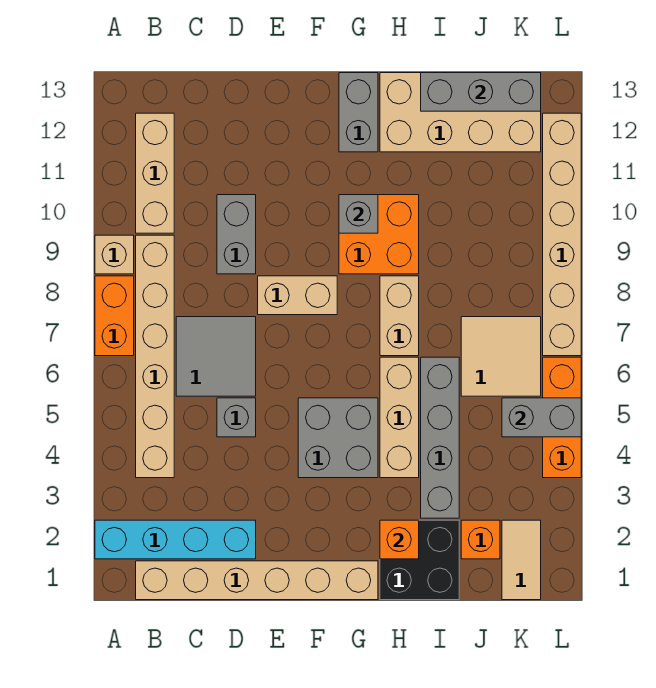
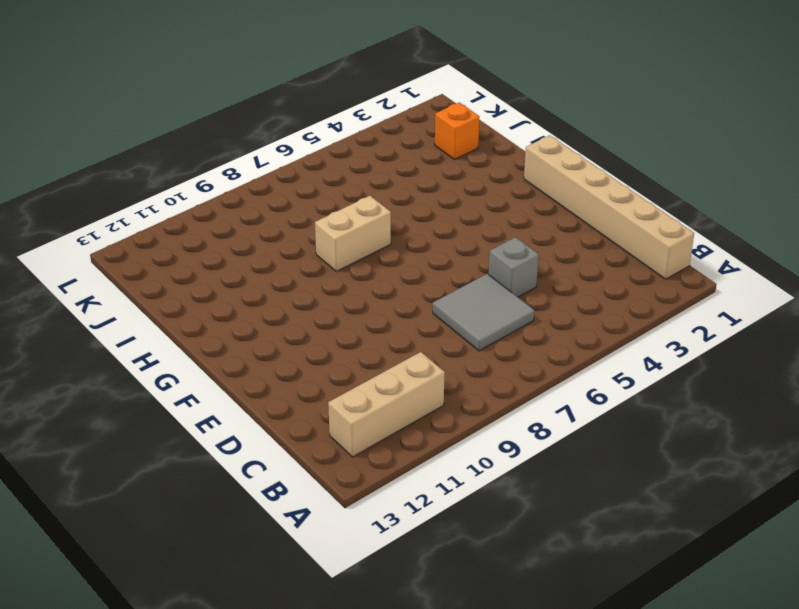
none -> cyan 1x4 brick [95,520,256,559]
none -> orange 1x2 brick [95,276,134,356]
none -> tan 1x1 brick [95,235,134,274]

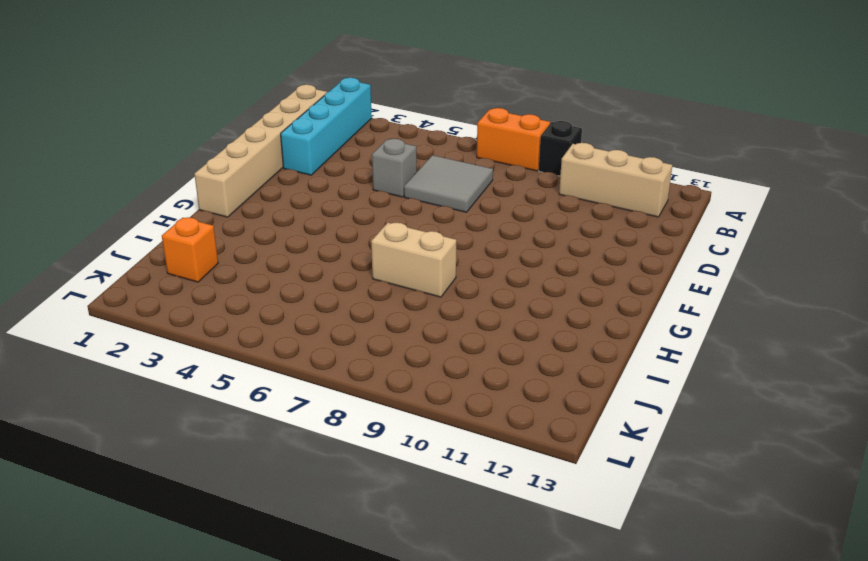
black 1x1 brick [539,121,582,176] -> tan 1x1 brick [95,235,134,274]
none -> tan 1x6 brick [136,235,174,478]
none -> grey 1x2 brick [217,195,256,274]
none -> tan 1x2 brick [258,276,337,315]

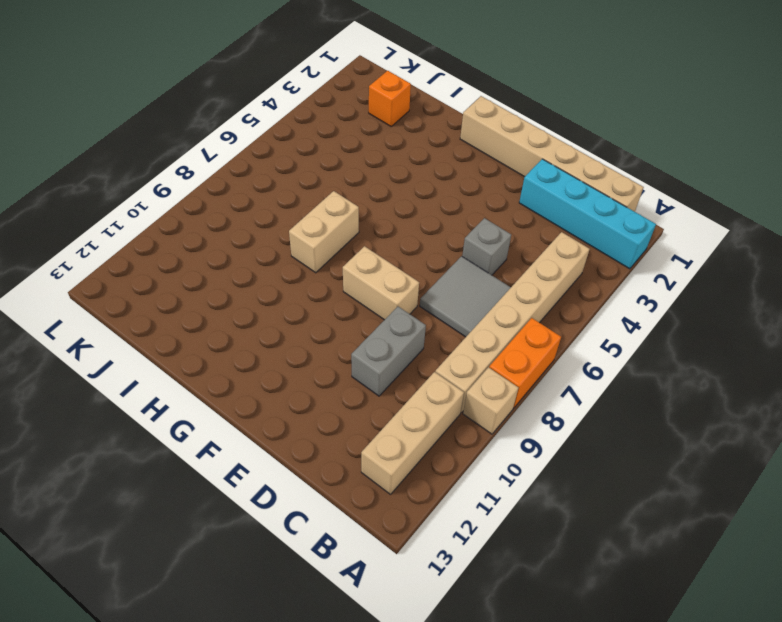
none -> grey 2x2 brick [298,398,378,478]
none -> orange 2x2 brick [339,195,419,274]
none -> grey 1x2 brick [339,73,378,152]

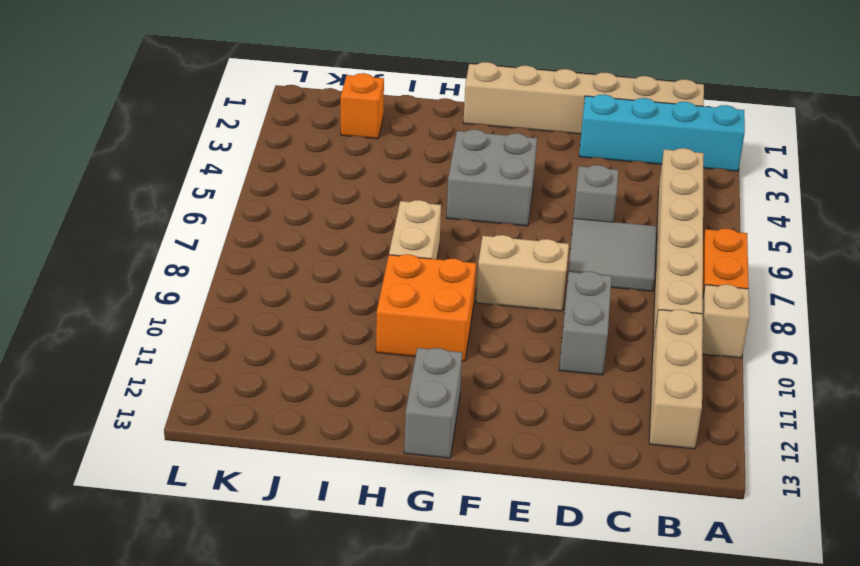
none -> black 2x2 brick [380,520,459,600]
none -> tan 1x3 brick [380,357,419,478]
none -> tan 2x4 brick [380,73,541,152]

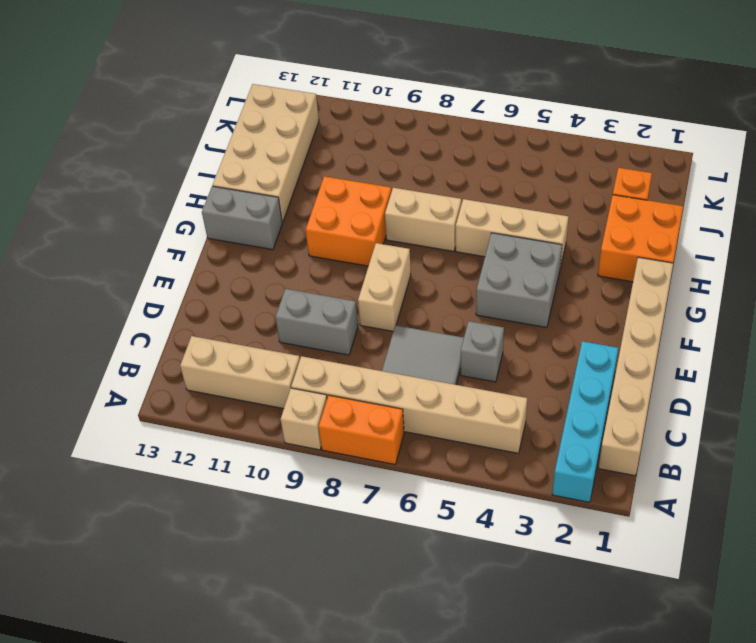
orange 2x2 brick [598,195,683,282] -> black 2x2 brick [380,520,459,600]
none -> grey 1x4 brick [421,357,459,518]
none -> tan 2x2 tile [461,317,541,396]
none -> tan 1x2 tile [502,520,541,600]

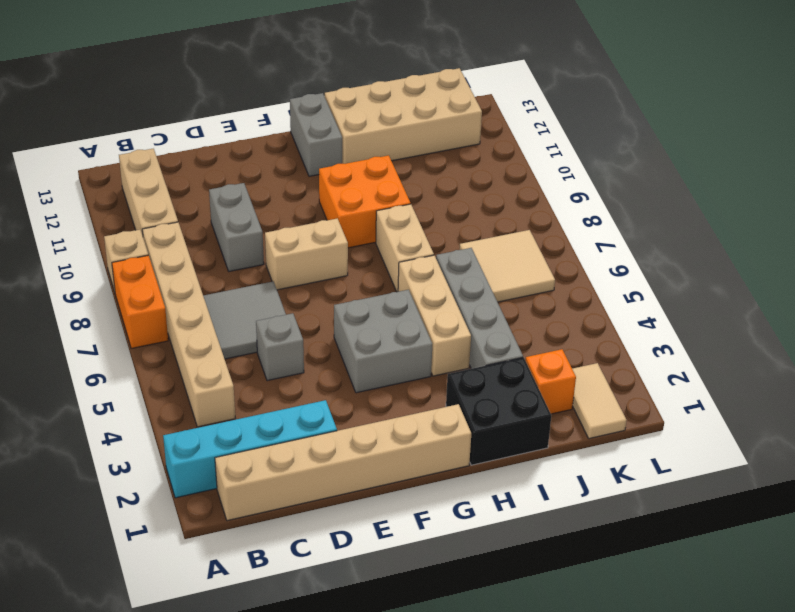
none -> orange 1x3 brick [543,357,581,478]
none -> tan 1x6 brick [543,113,581,356]
none -> grey 1x1 brick [339,195,378,233]

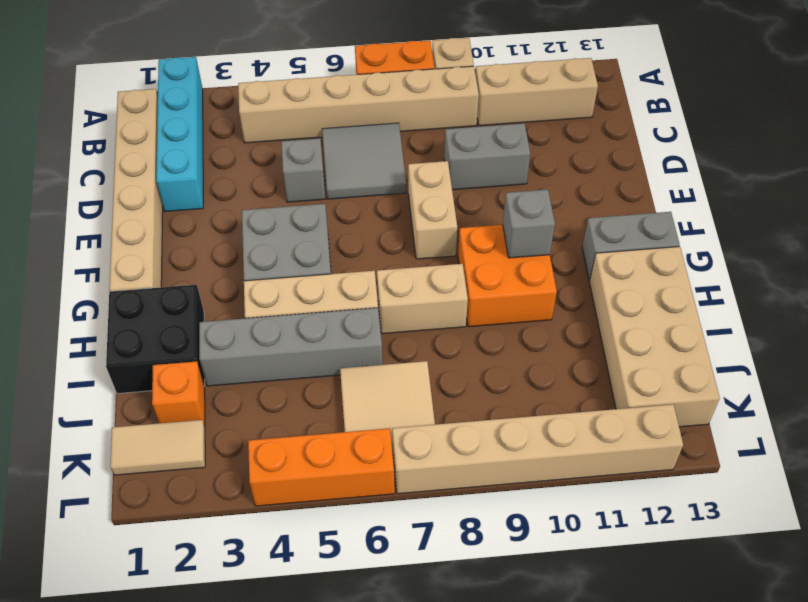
none -> orange 1x1 brick [380,520,419,559]
none -> grey 1x3 brick [421,73,541,111]
none -> grey 1x2 brick [502,398,581,437]

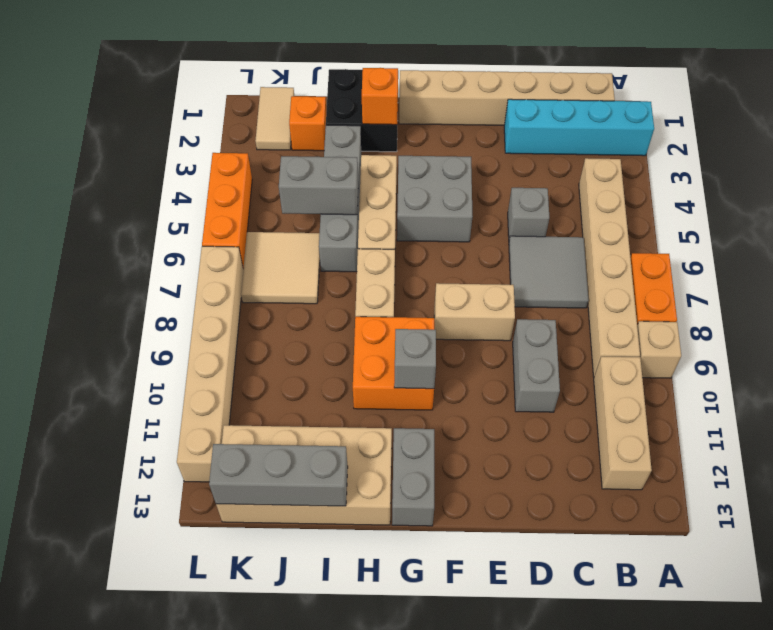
grey 1x2 brick [279,156,358,215] -> grey 1x2 brick moved to [502,398,581,437]

